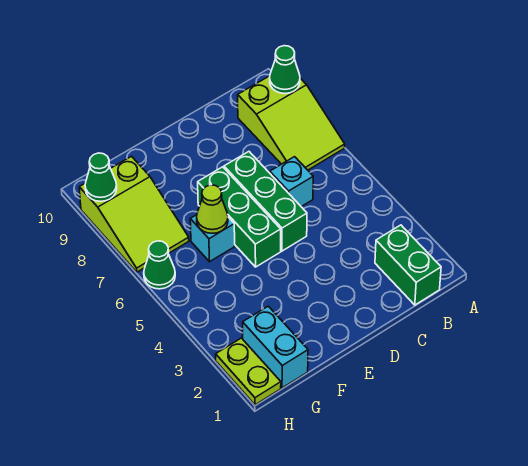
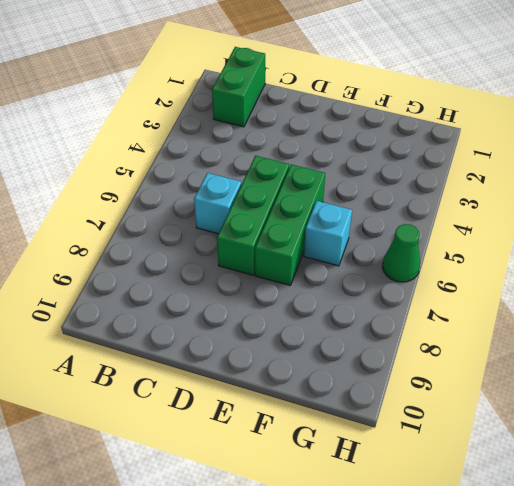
none -> lime 2x3 slope [238,76,345,170]
none -> cyan 1x2 brick [243,306,308,388]
none -> lime 2x3 slope [79,156,189,272]

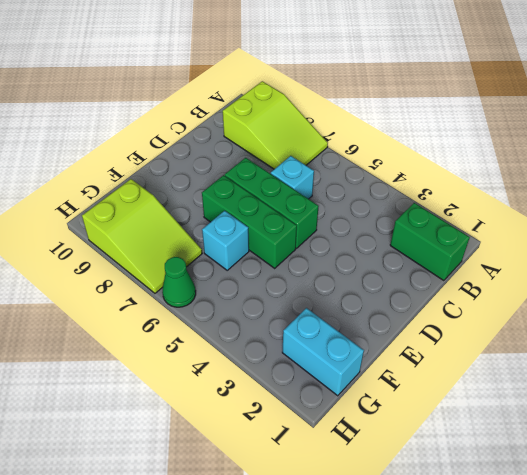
none -> lime 1x2 plate [216,338,281,405]
none -> green 1x1 cone [270,46,300,94]
none -> lime 1x1 cone [197,185,228,233]

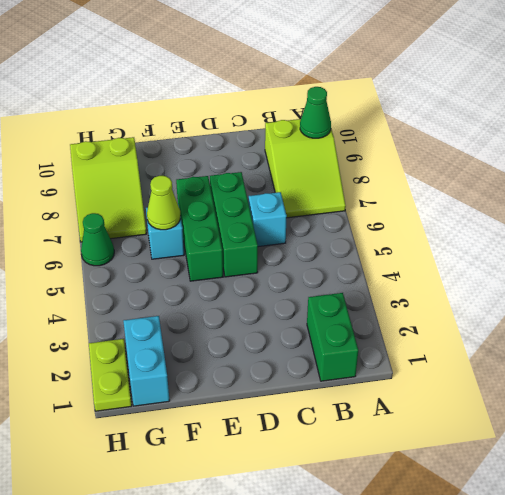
none -> green 1x1 cone [85,153,117,201]

